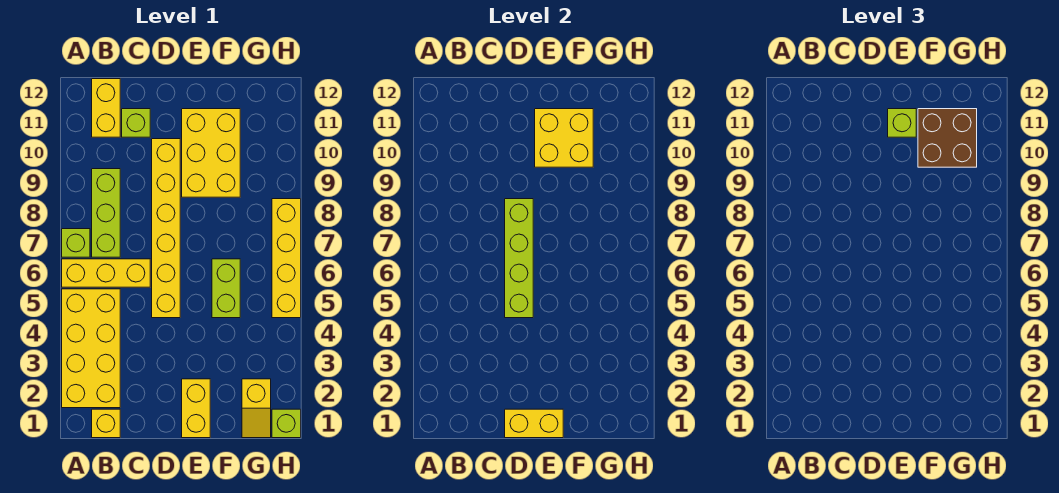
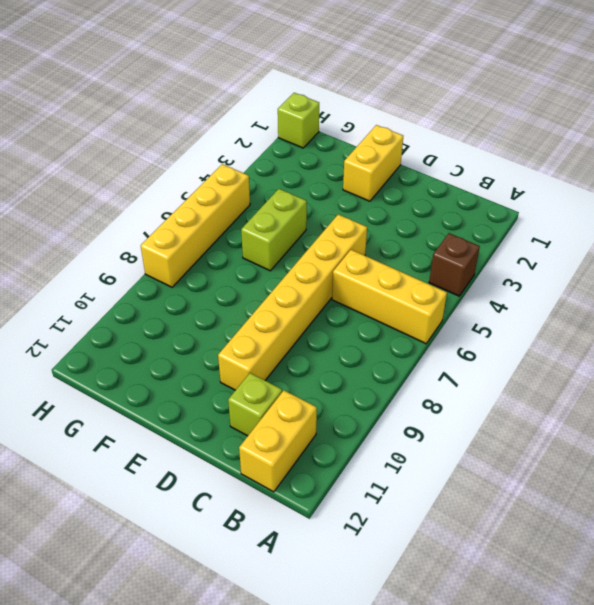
brown 1x1 brick [429,233,480,296] -> yellow 2x4 brick [62,289,120,408]
none -> lime 1x1 brick [62,229,90,257]
none -> yellow 1x1 brick [92,409,120,438]
none -> lime 1x3 brick [92,169,120,257]

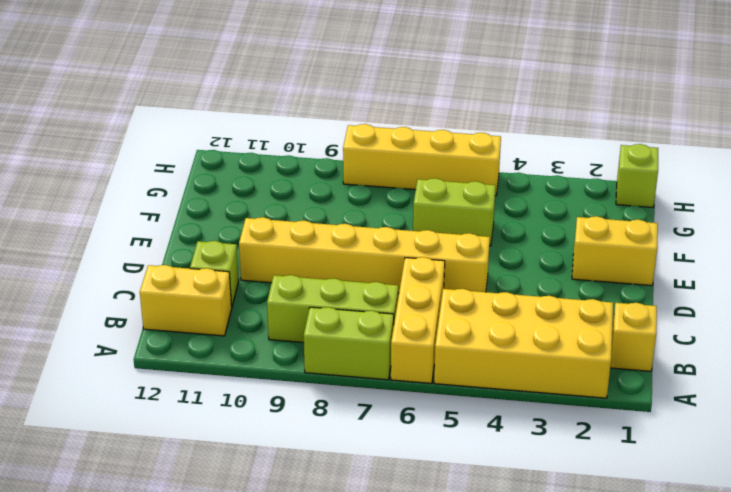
lime 1x2 brick [304,307,394,380] -> lime 1x1 brick [62,229,90,257]
none -> yellow 2x3 brick [182,109,240,197]
none -> yellow 1x2 slope [242,379,271,438]
none -> yellow 1x2 brick [505,409,563,438]

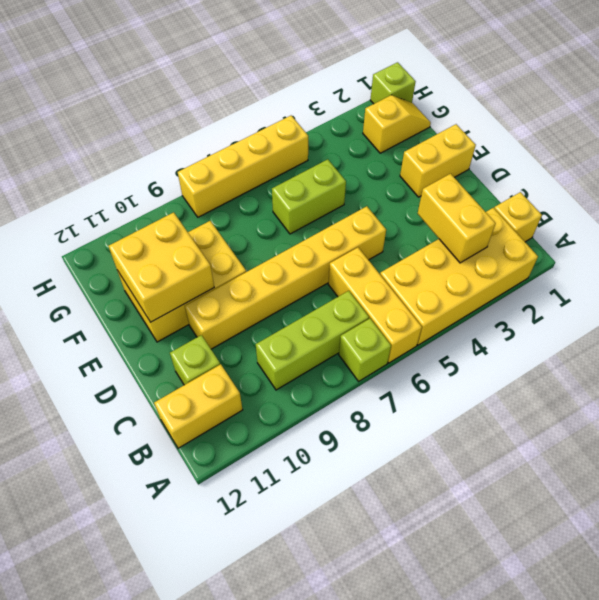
yellow 1x2 brick [418,174,496,263] -> yellow 1x2 brick moved to [505,409,563,438]
none -> lime 1x4 brick [505,199,533,318]
none -> lime 1x1 brick [888,109,916,137]
none -> brown 2x2 brick [918,109,977,167]

